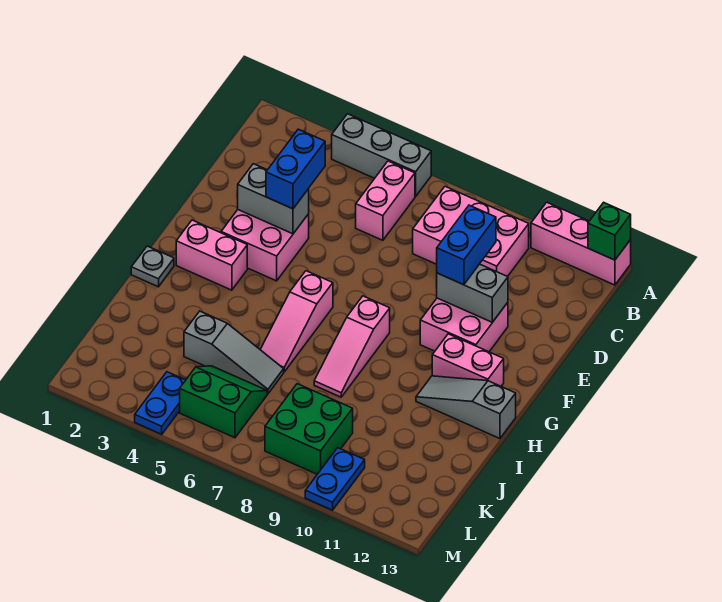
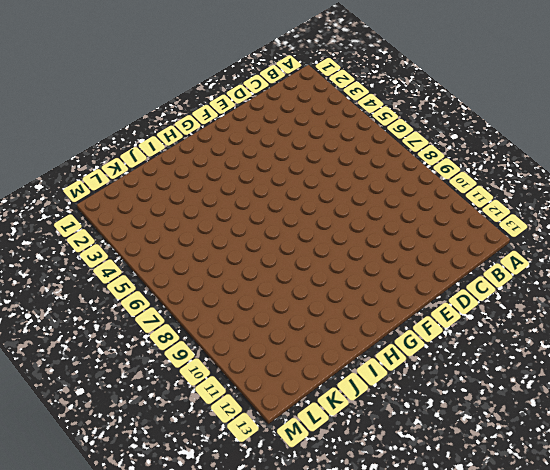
none -> grey 1x3 brick [332,114,431,196]
none -> pink 1x3 brick [531,202,631,285]
none -> pink 1x2 brick [356,161,415,240]

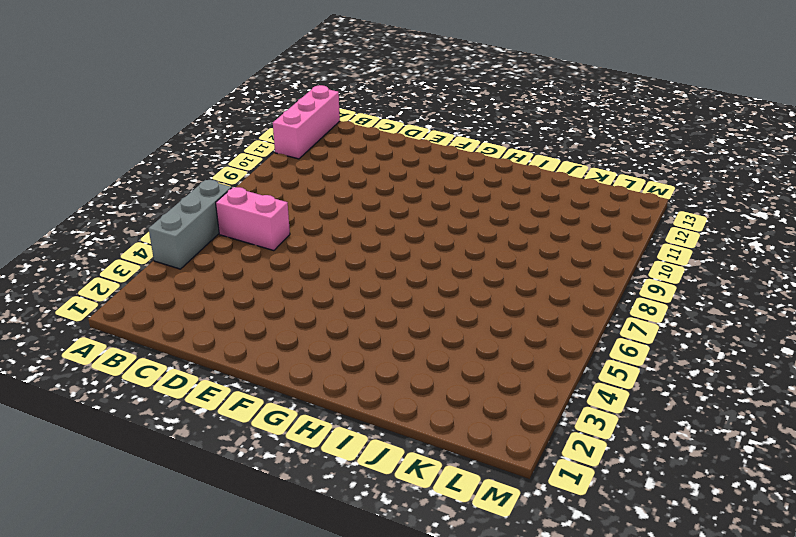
none -> pink 2x3 brick [413,186,529,277]
none -> pink 2x2 brick [221,210,309,281]
none -> pink 2x2 brick [420,298,508,352]

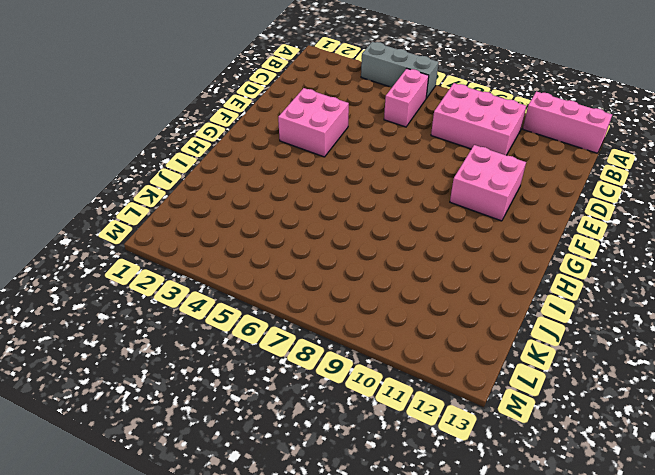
none -> pink 1x2 brick [176,220,247,290]
none -> pink 1x3 slope [260,271,333,372]
none -> pink 1x3 slope [314,296,390,397]

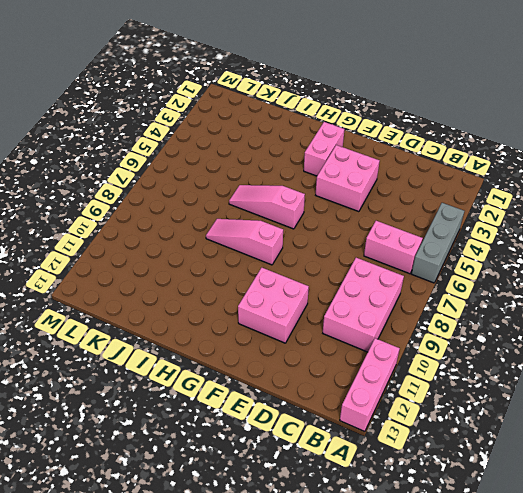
none -> pink 1x2 brick [432,334,504,386]
none -> grey 1x1 plate [131,246,174,287]
none -> grey 1x3 slope [416,376,516,439]

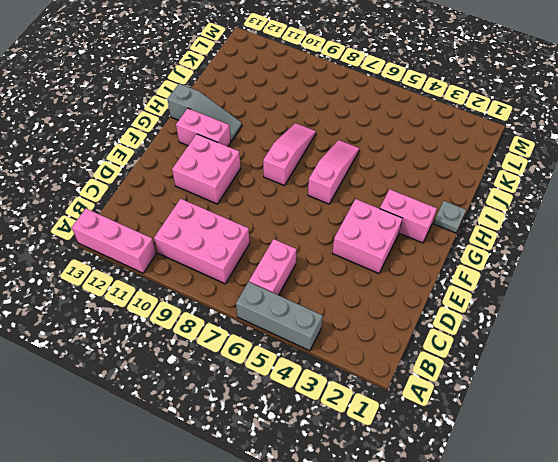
none -> grey 1x3 slope [184,311,284,394]
none -> green 2x2 slope [180,366,267,438]
none -> green 2x2 brick [265,384,353,474]

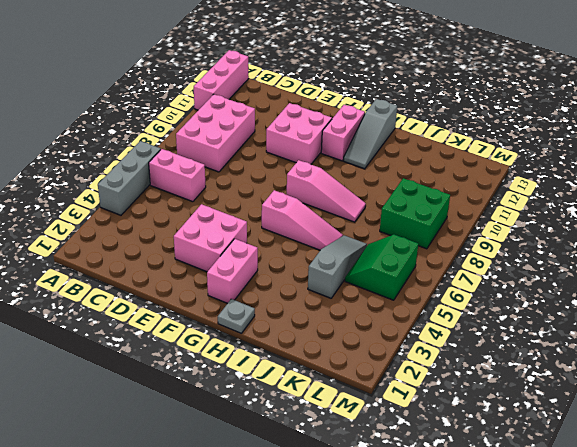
none -> blue 1x2 plate [135,372,186,434]
none -> blue 1x2 plate [305,448,365,510]
none -> green 1x1 brick [588,202,631,260]

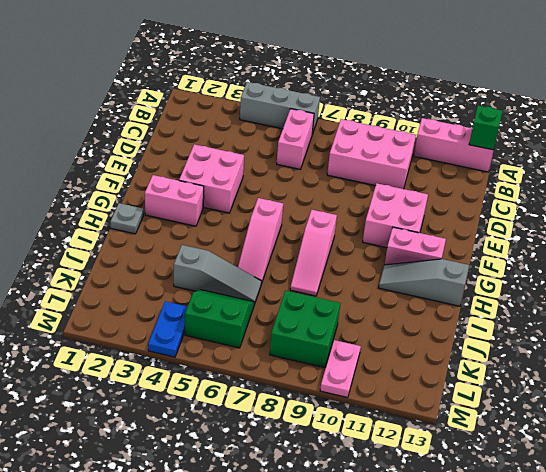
pink 1x2 plate [320,340,361,398] -> blue 1x2 plate [305,448,365,510]
none -> grey 1x2 brick [238,164,309,234]
none -> grey 1x2 brick [436,264,508,322]
none -> blue 1x2 brick [266,129,325,209]

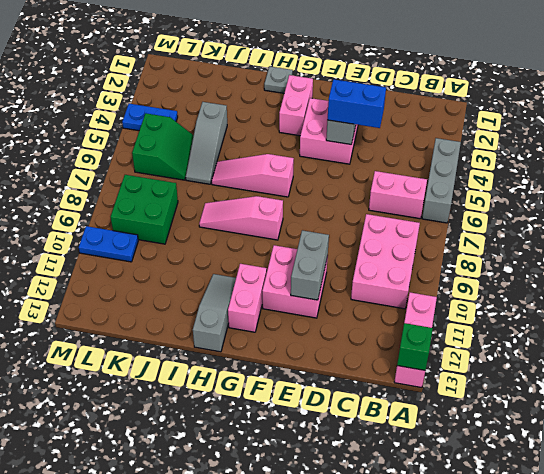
none -> blue 1x2 brick [437,205,496,285]

